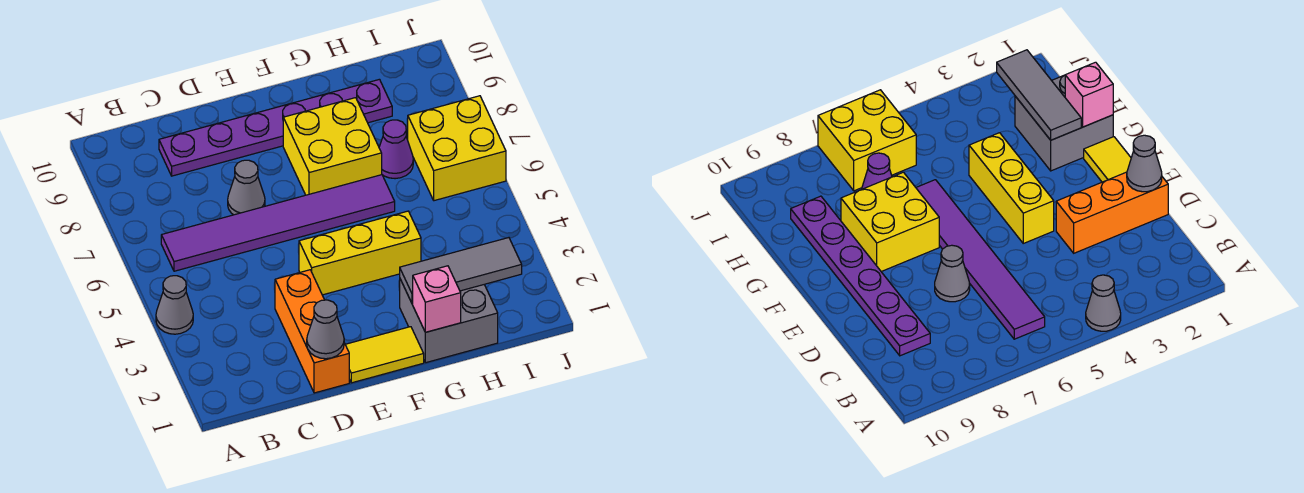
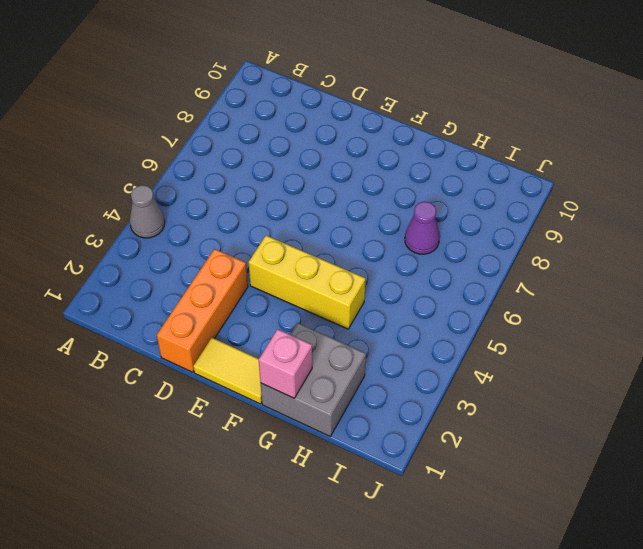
none -> purple 1x6 tile [161,175,395,271]
none -> purple 1x6 plate [159,79,392,176]
none -> grey 1x1 cone [228,160,265,215]

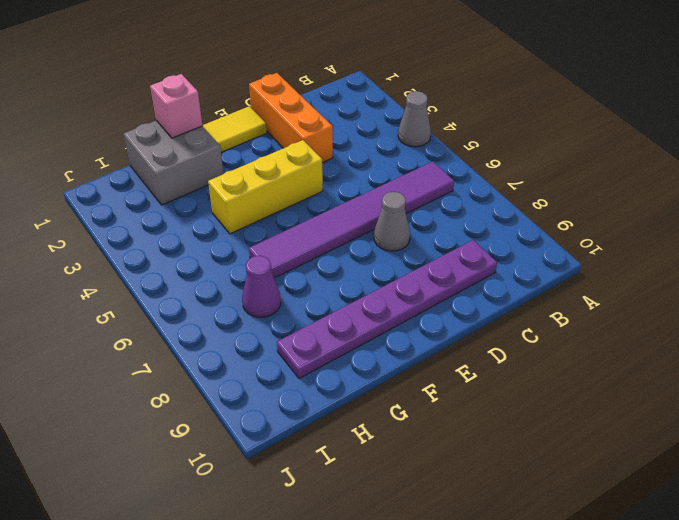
none -> yellow 2x2 brick [283,98,382,195]
none -> yellow 2x2 brick [408,96,506,201]
none -> grey 1x1 cone [307,300,344,359]

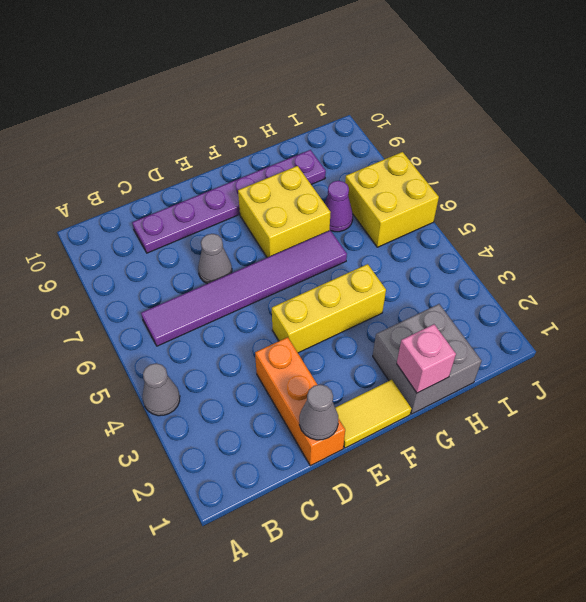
none -> grey 1x3 tile [400,238,522,304]

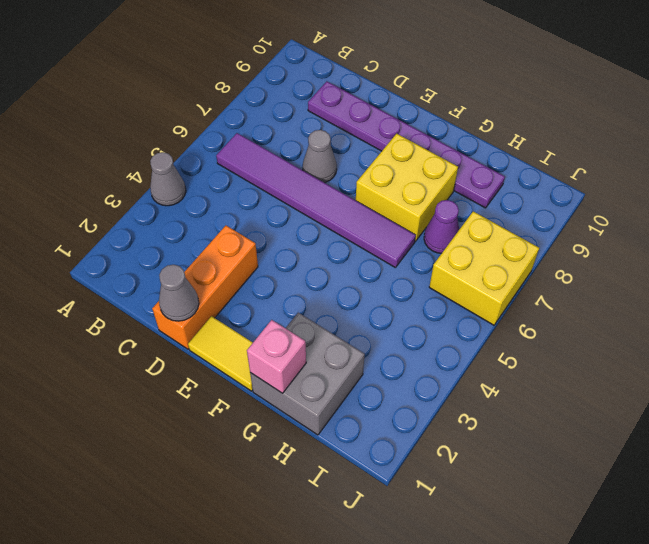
none -> yellow 1x3 brick [299,211,421,295]
none -> grey 1x3 tile [400,238,522,304]

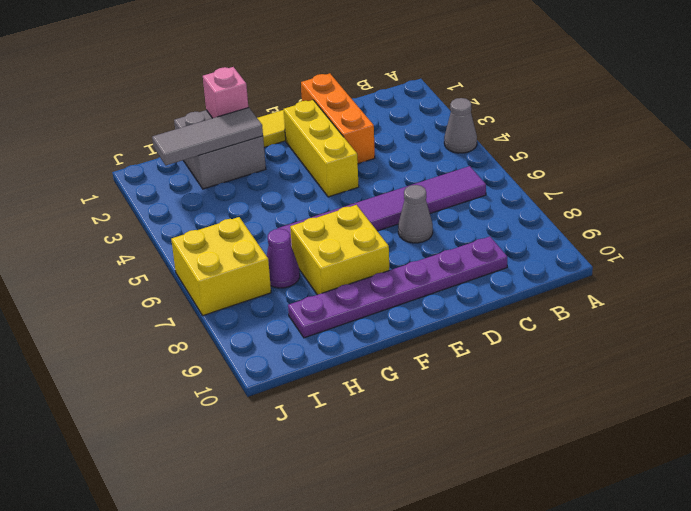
yellow 1x3 brick [283,100,359,197] -> yellow 1x3 brick turned to [299,211,421,295]
none -> grey 1x1 cone [307,300,344,359]

